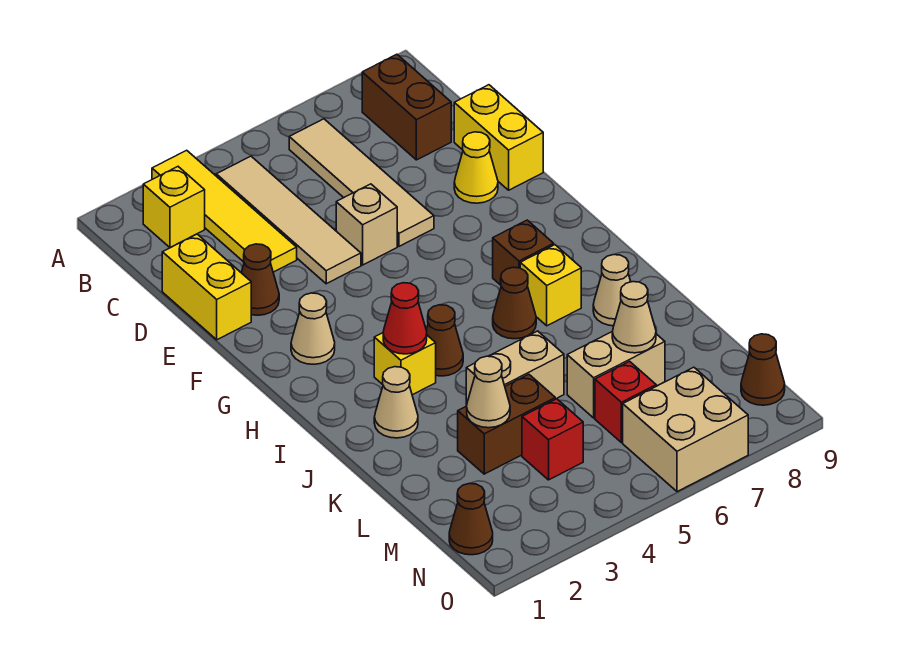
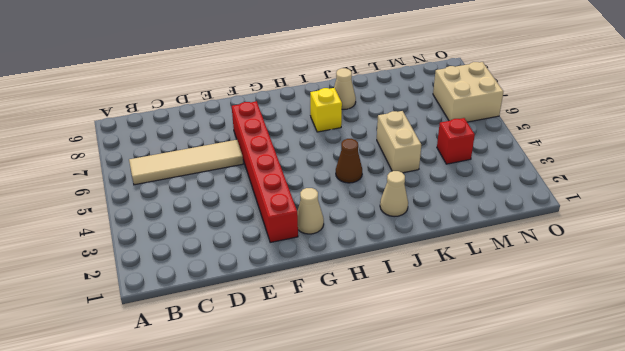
red 1x6 brick [232,101,298,243] -> none
none -> yellow 1x4 tile [152,150,297,272]
none -> yellow 1x1 brick [143,167,205,248]
none -> tan 1x4 tile [216,156,361,284]

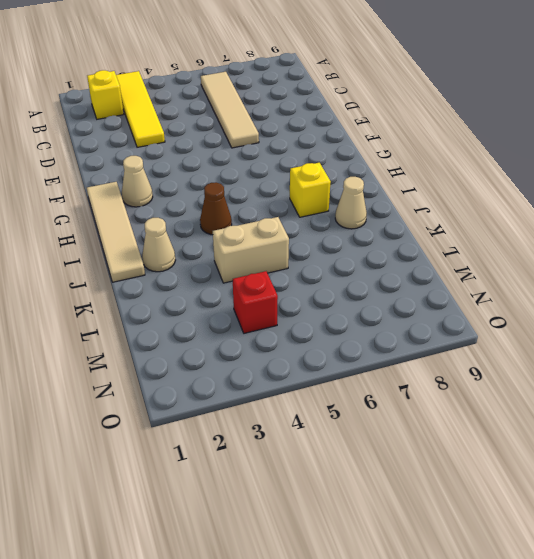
tan 1x4 tile [87,182,145,282] -> tan 1x4 tile moved to [216,156,361,284]
none -> brown 1x2 brick [362,54,451,160]
none -> yellow 1x2 brick [162,234,251,340]
none -> yellow 1x2 brick [454,85,543,190]

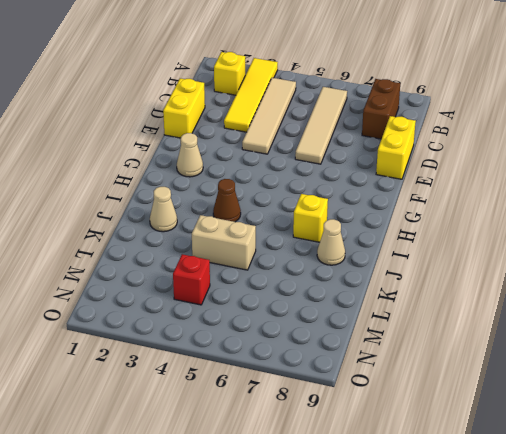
none -> brown 1x1 cone [241,244,279,315]
none -> tan 1x1 brick [336,184,397,265]
none -> yellow 1x1 cone [454,132,498,203]

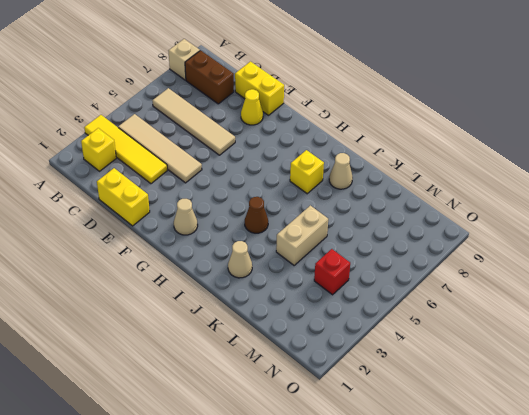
tan 1x1 brick [169,39,200,80] -> tan 1x1 brick moved to [336,184,397,265]
none -> brown 1x1 cone [241,244,279,315]
none -> brown 1x1 brick [493,220,554,285]
none -> yellow 1x1 brick [374,333,436,395]

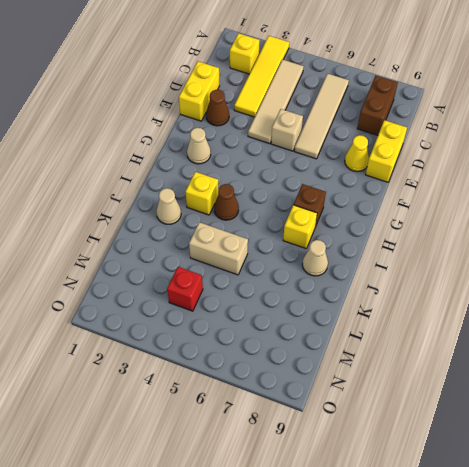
none -> brown 1x1 cone [493,267,536,339]
none -> brown 1x2 brick [458,374,555,474]
none -> tan 1x2 brick [567,332,665,418]

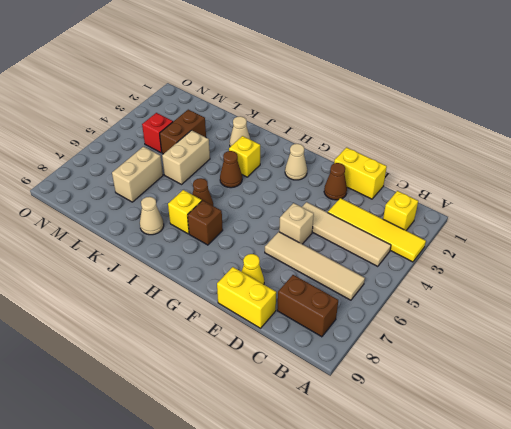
none -> red 1x1 brick [595,361,656,443]
none -> brown 1x1 cone [449,483,493,555]
none -> tan 2x2 brick [623,367,748,492]

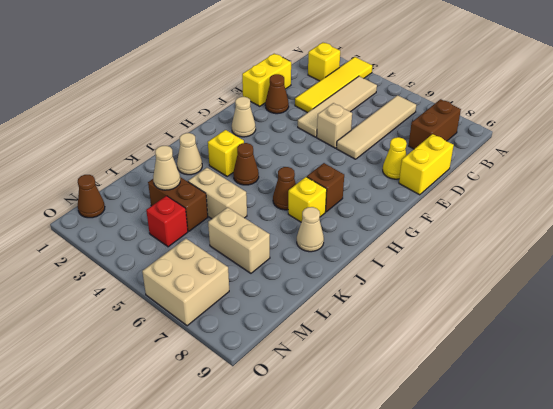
none -> red 1x1 brick [595,361,656,443]
none -> brown 1x1 cone [741,334,785,405]
none -> red 1x1 cone [383,283,427,354]

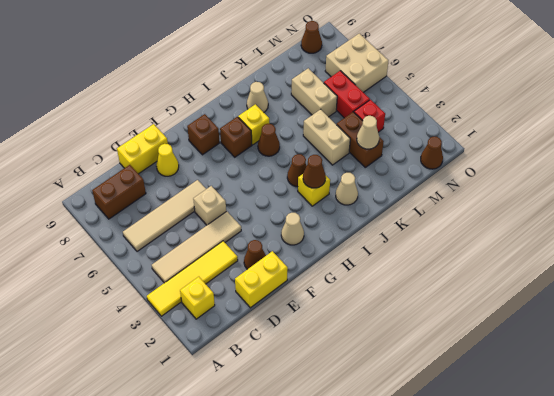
brown 1x1 brick [187,114,220,155] -> none
brown 1x1 cone [303,155,326,188] -> red 1x1 cone [383,283,427,354]
red 1x2 brick [324,71,370,118] -> red 1x1 brick [595,361,656,443]
none -> tan 1x1 cone [612,282,656,353]

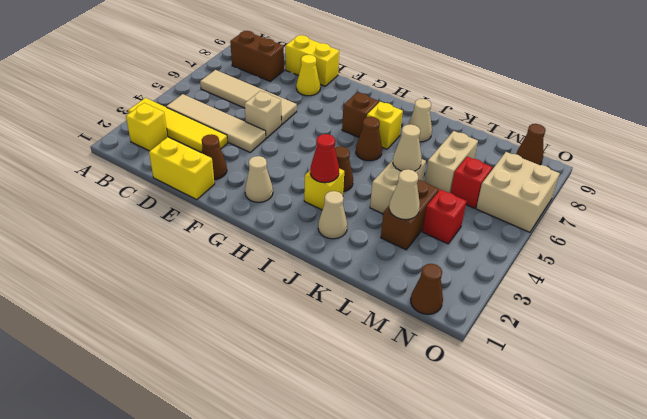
tan 1x1 cone [393,124,422,171] -> tan 1x1 cone moved to [612,282,656,353]

